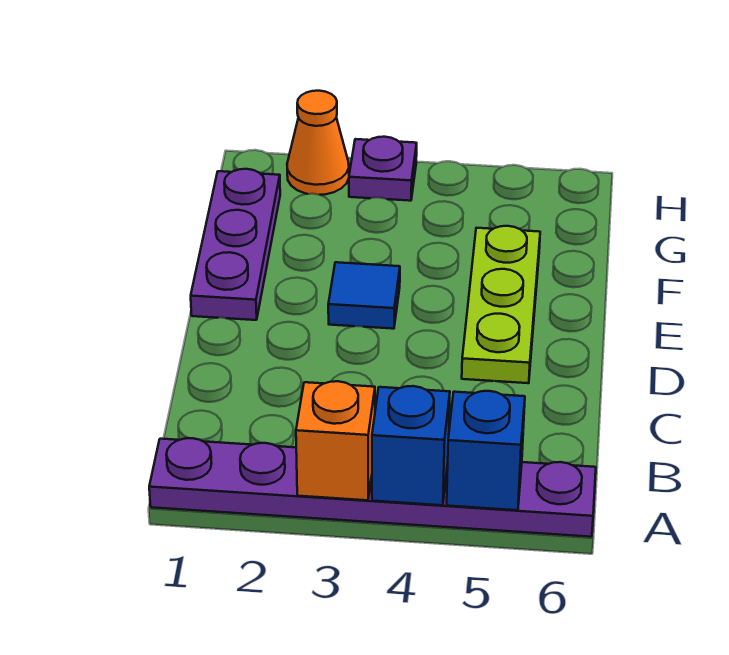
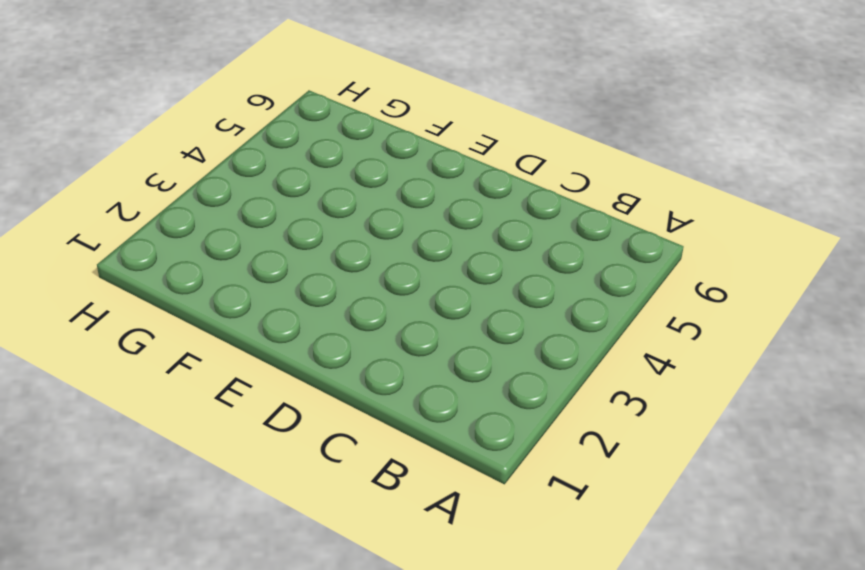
none -> purple 1x6 plate [149,438,596,537]
none -> lime 1x3 plate [462,226,540,383]

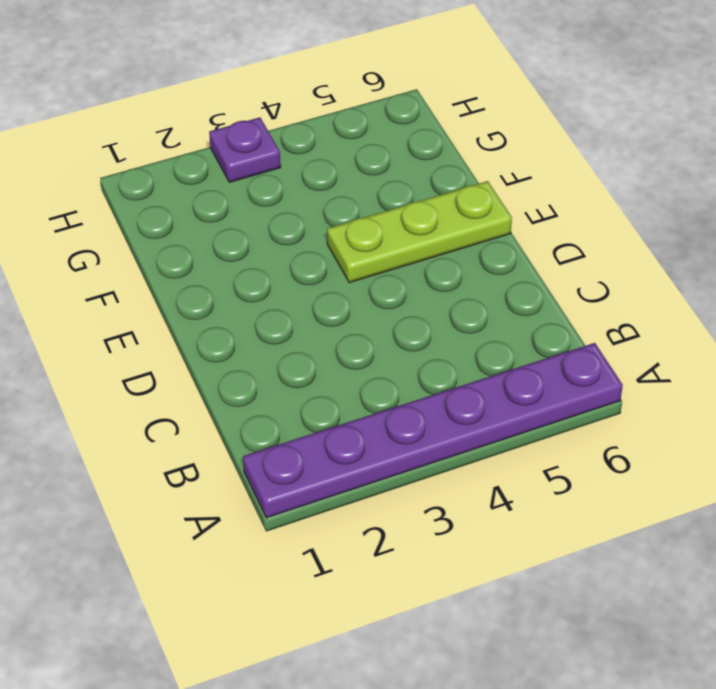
lime 1x3 plate [327,181,512,283] -> lime 1x3 plate turned to [462,226,540,383]
none -> purple 1x3 plate [191,169,280,320]
none -> blue 1x1 tile [328,262,400,329]

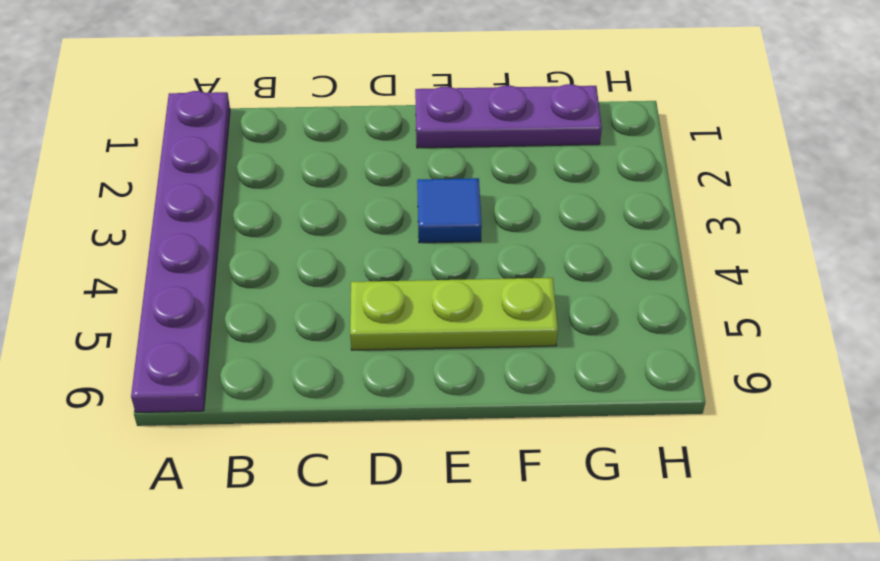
none -> orange 1x1 cone [287,91,349,195]
none -> purple 1x1 plate [349,137,417,201]

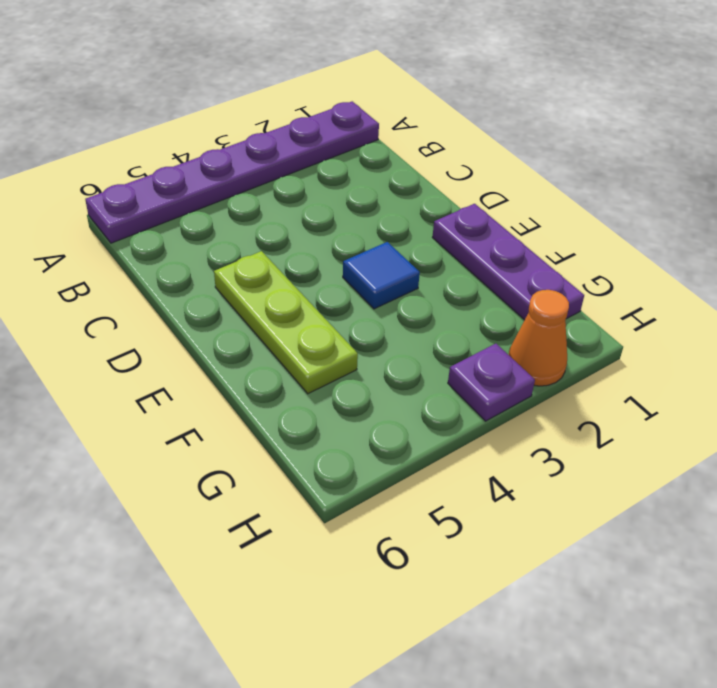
none -> orange 1x1 brick [296,381,375,500]
none -> blue 1x1 brick [372,386,450,505]

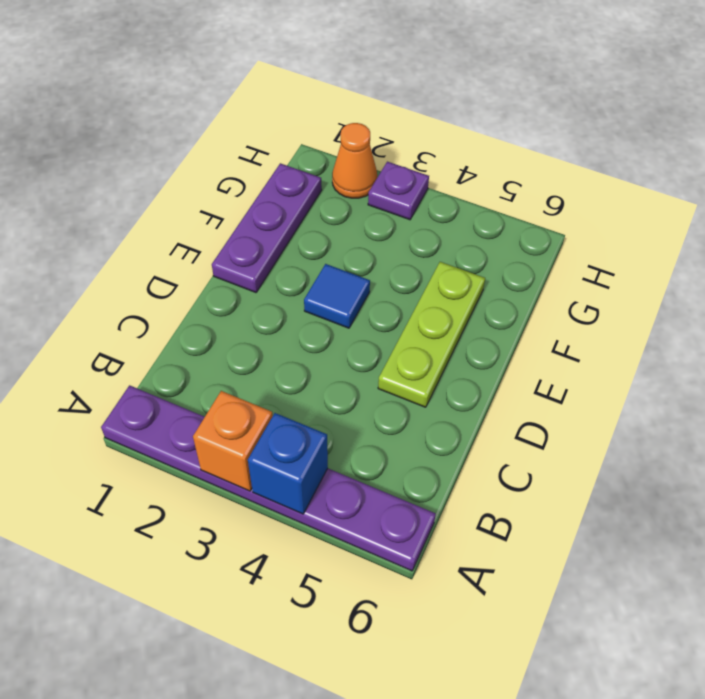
none -> blue 1x1 brick [447,391,525,510]

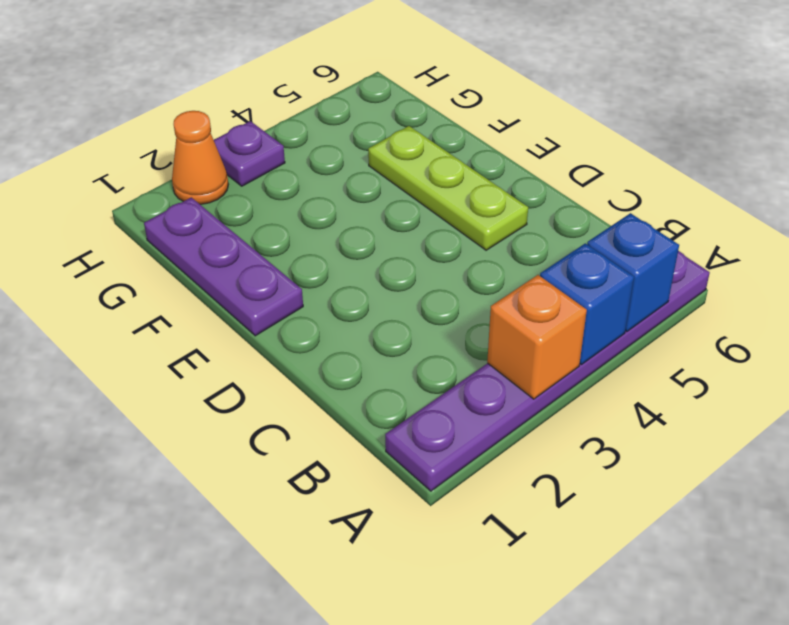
none -> blue 1x1 tile [328,262,400,329]

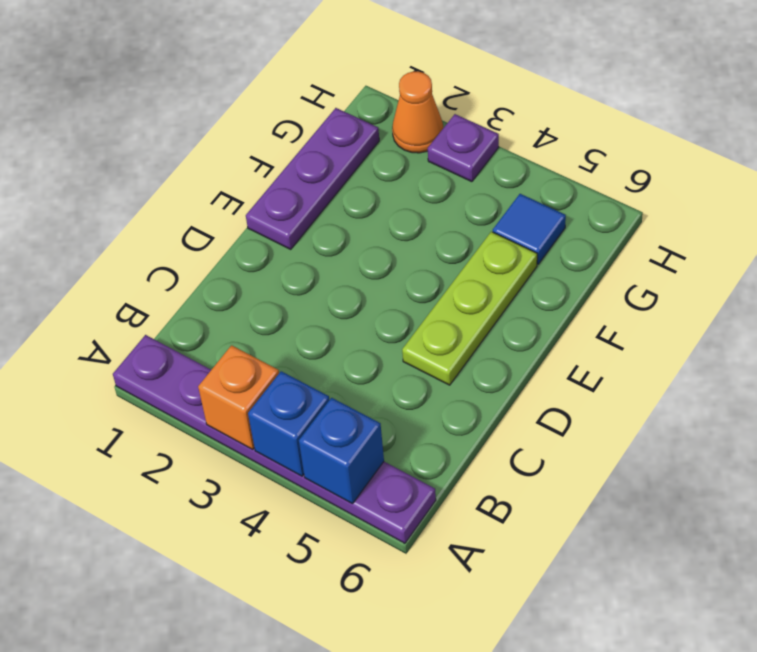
blue 1x1 tile [493,194,566,264] -> blue 1x1 tile moved to [328,262,400,329]

